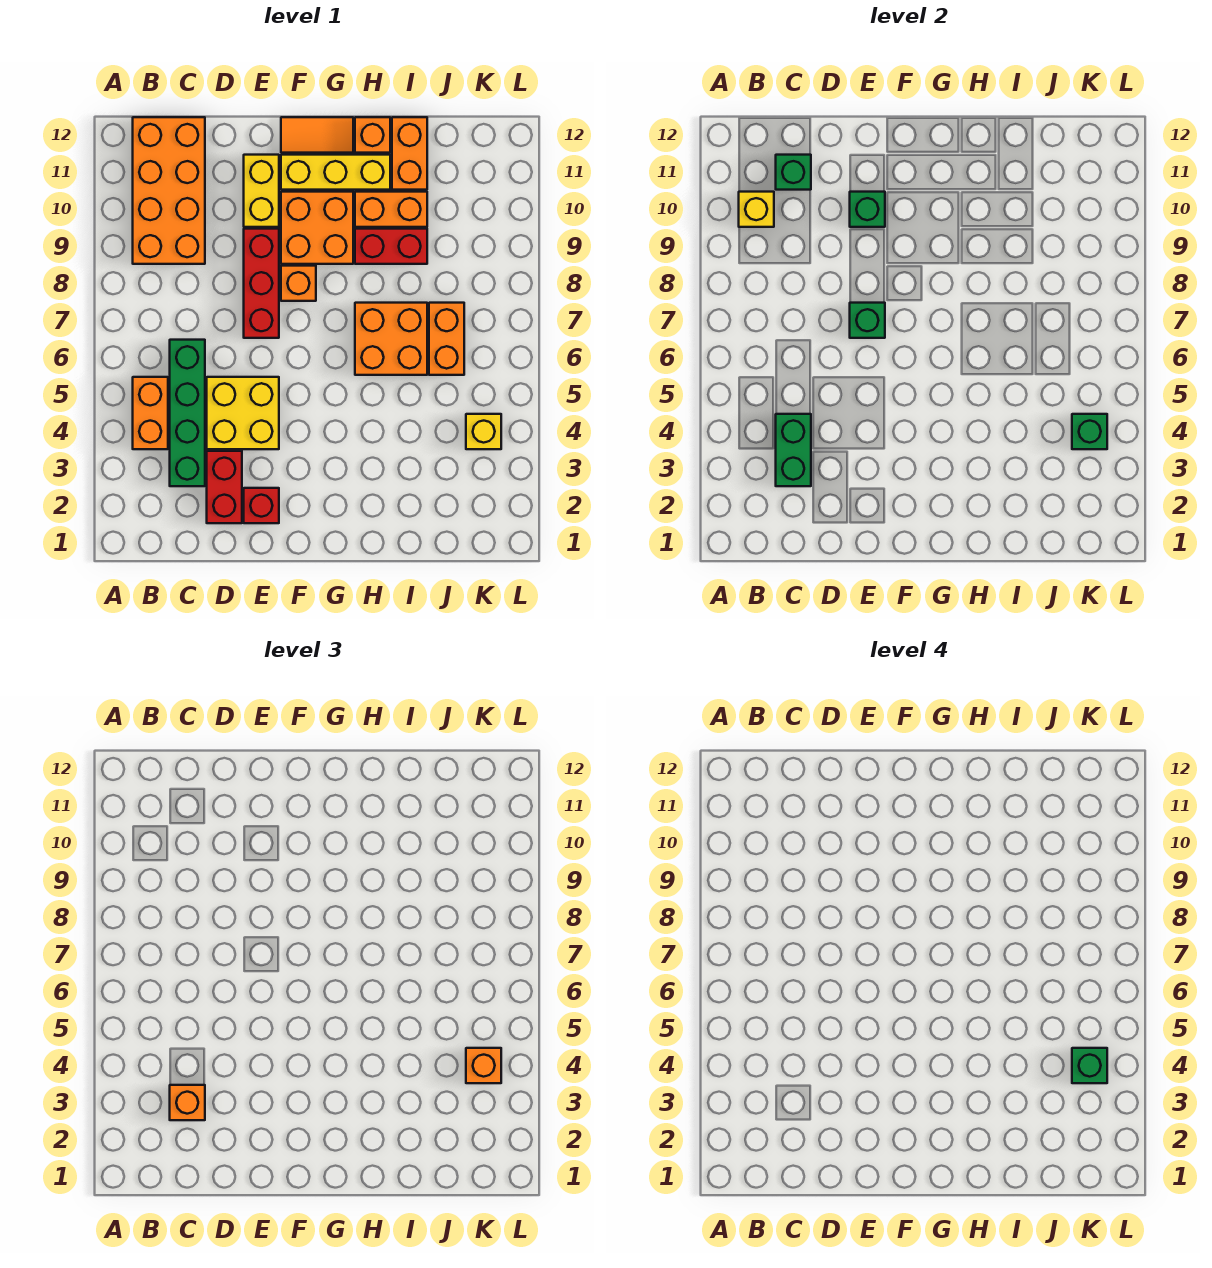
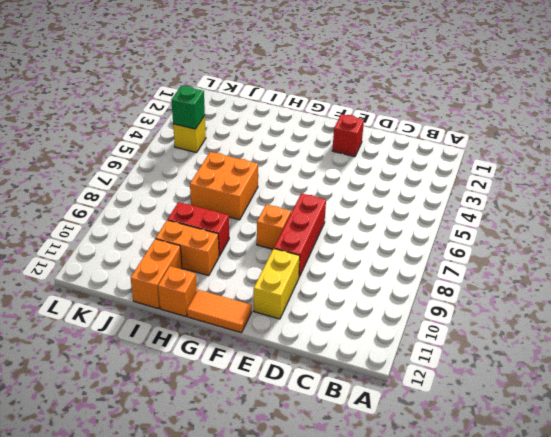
none -> orange 1x2 brick [133,377,168,449]
none -> orange 2x4 brick [133,117,205,264]
none -> green 1x4 brick [170,340,205,486]

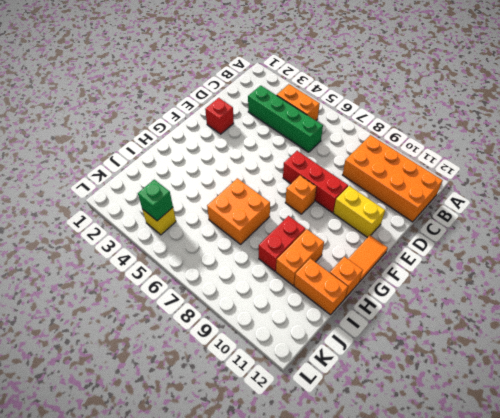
none -> red 1x2 brick [207,451,242,523]
none -> yellow 2x2 brick [207,377,279,449]
none -> orange 2x2 brick [281,192,353,264]

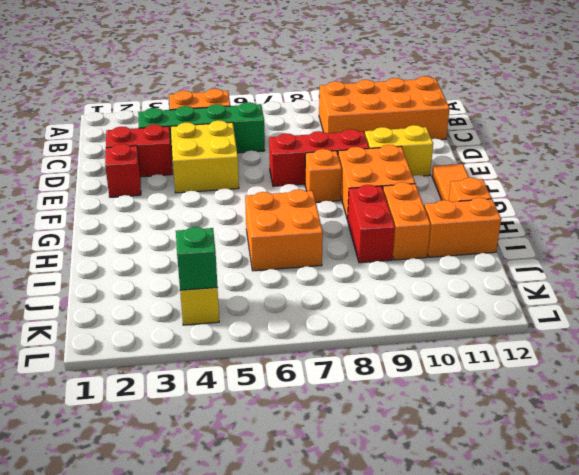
none -> yellow 1x3 brick [281,155,390,190]
none -> orange 1x2 brick [429,303,464,375]
none -> yellow 1x1 brick [739,192,774,227]

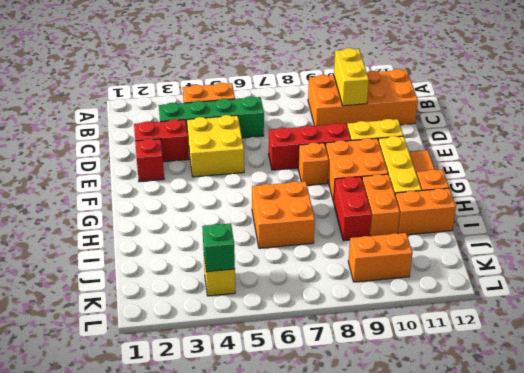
yellow 1x2 brick [334,48,369,106] -> yellow 1x1 brick [739,192,774,227]
orange 1x2 brick [348,233,412,282] -> orange 1x2 brick moved to [429,303,464,375]
none -> green 1x2 brick [776,414,811,486]
none -> green 1x1 brick [776,155,811,190]
none -> green 1x1 brick [850,303,885,338]

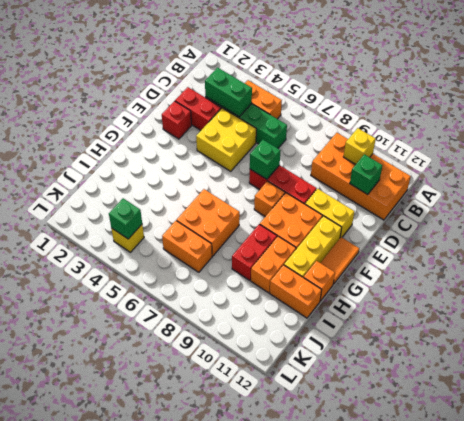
none -> green 1x1 brick [850,192,885,227]
none -> orange 1x1 brick [170,1085,205,1120]
none -> orange 1x1 brick [466,1048,501,1083]

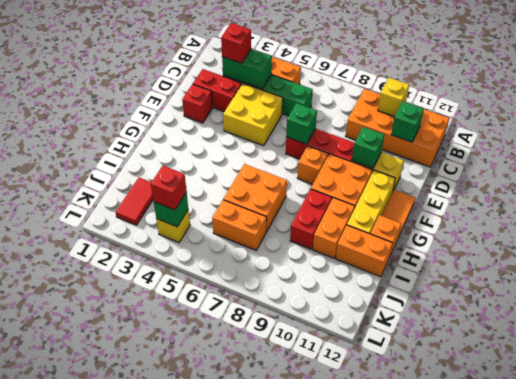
red 1x1 brick [221,23,251,63] -> orange 1x1 brick [170,1085,205,1120]
red 1x2 tile [116,178,153,225] -> none
red 1x1 brick [151,166,187,210] -> orange 1x1 brick [466,1048,501,1083]
none -> green 1x1 brick [1072,1048,1107,1083]

